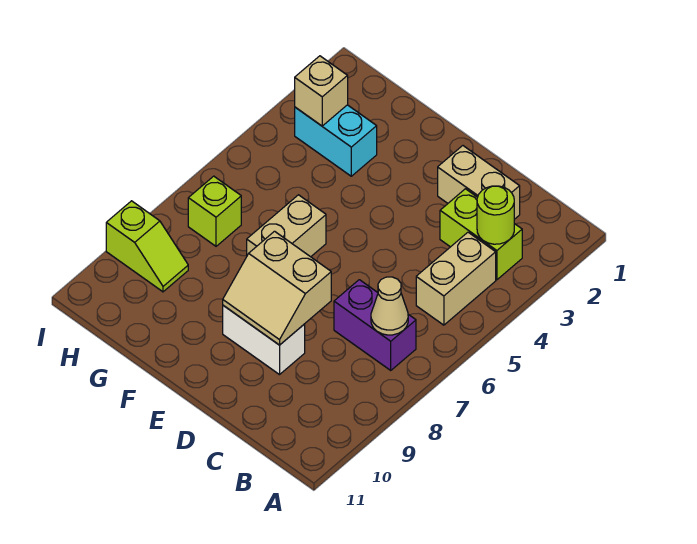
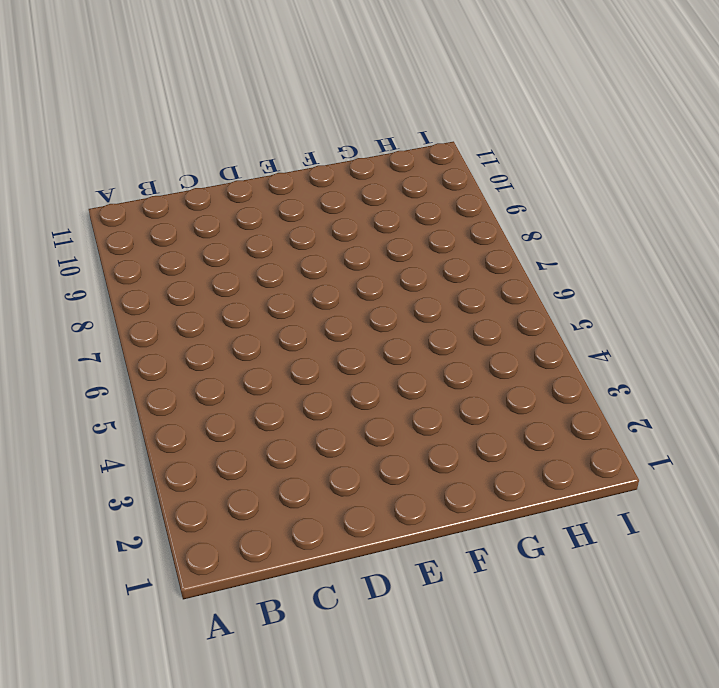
none -> lime 1x2 brick [440,189,522,280]
none -> tan 1x2 brick [416,232,496,325]
none -> purple 1x2 brick [334,280,416,370]

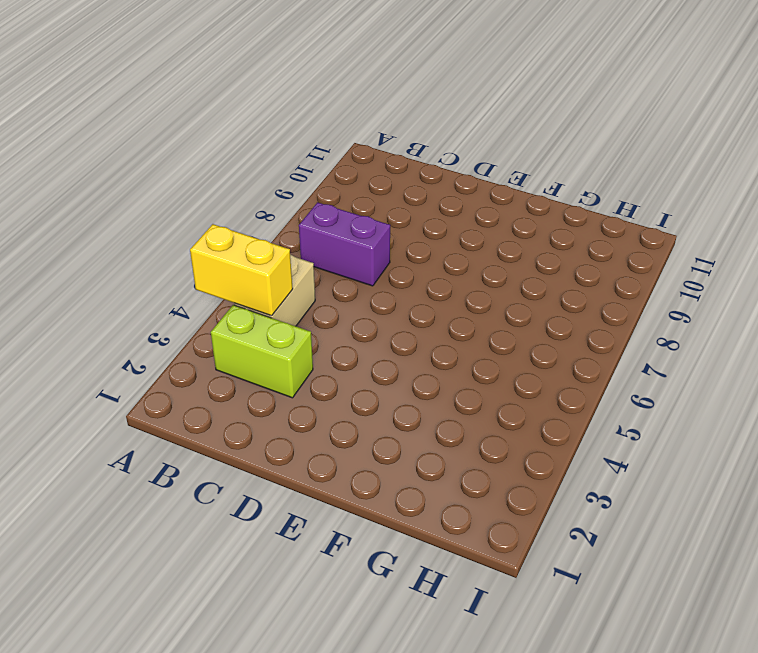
yellow 1x2 brick [190,224,293,316] -> none
none -> tan 1x2 brick [438,146,520,219]
none -> white 1x2 brick [223,305,305,375]
none -> tan 1x2 brick [247,195,326,257]

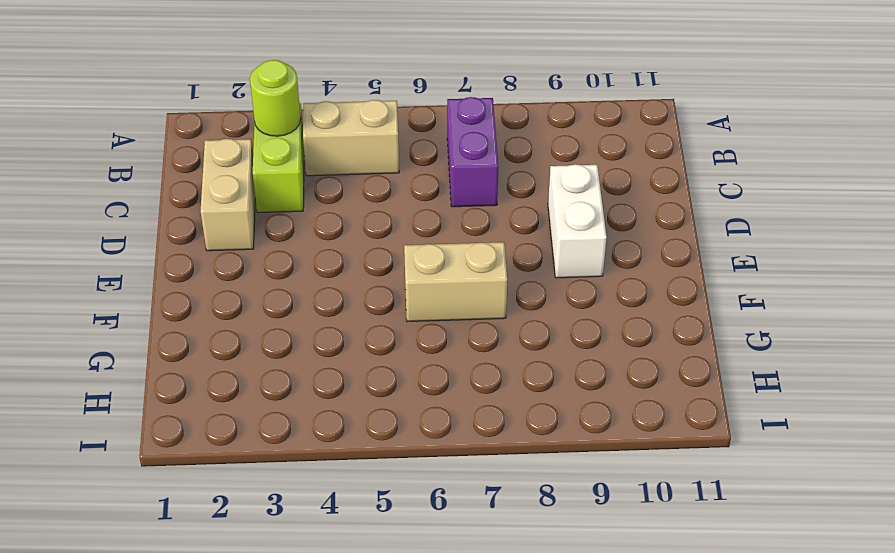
none -> cyan 1x2 brick [295,105,377,176]
none -> lime 1x1 brick [188,176,241,246]
none -> lime 1x2 slope [106,201,188,292]

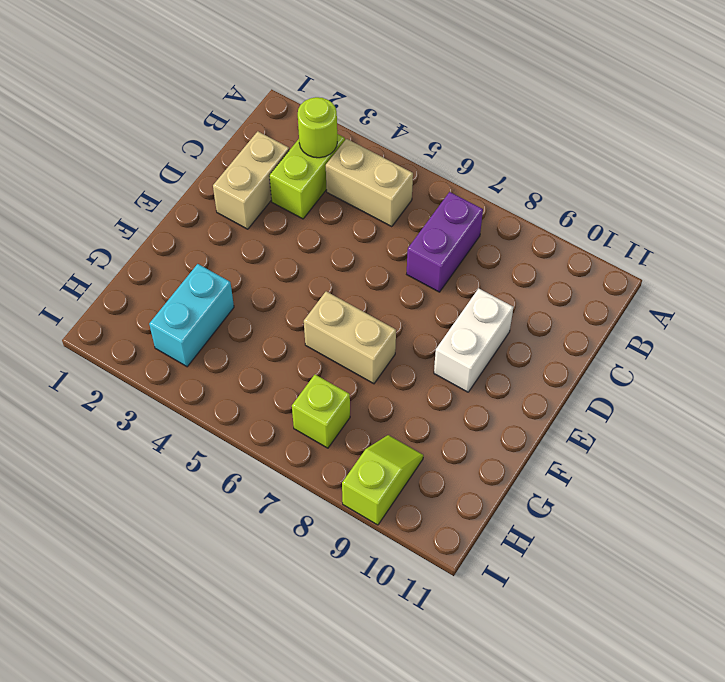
none -> tan 1x1 cone [371,277,408,335]
none -> tan 2x2 slope [223,231,331,345]
none -> tan 1x1 brick [295,56,348,126]

